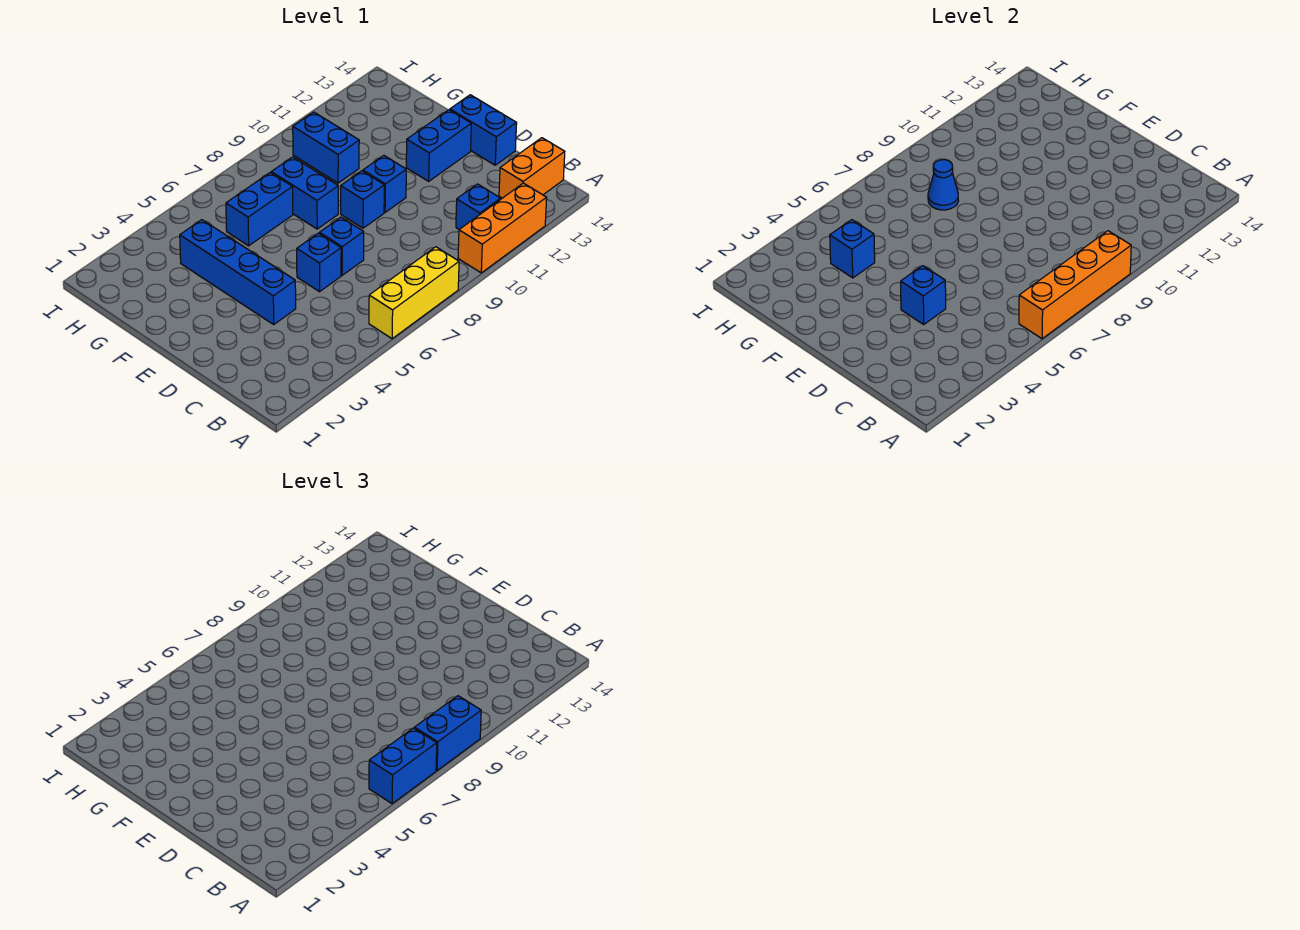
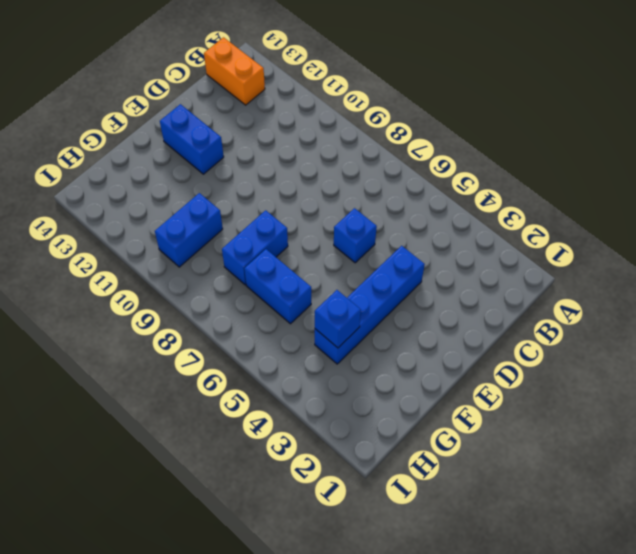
none -> yellow 1x3 brick [369,247,459,339]
none -> orange 1x3 brick [458,183,547,273]
none -> blue 1x1 brick [456,184,501,229]

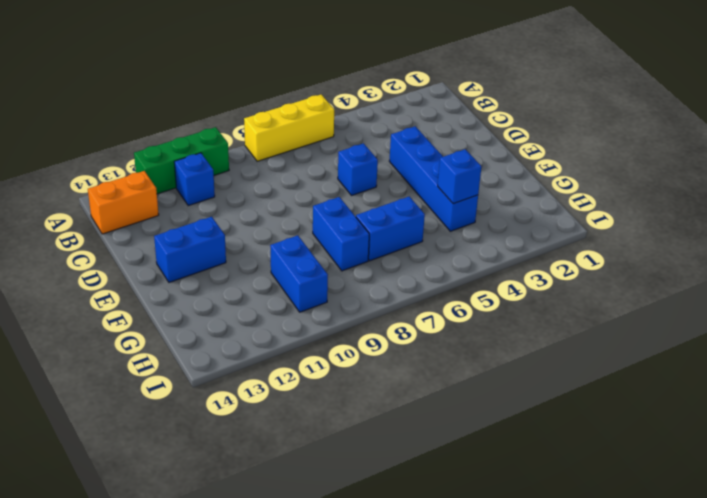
green 1x3 brick [134,127,229,194] -> orange 1x3 brick [458,183,547,273]
none -> blue 1x1 brick [319,217,364,275]
none -> blue 1x2 brick [450,95,517,165]
none -> blue 1x1 brick [341,171,384,228]

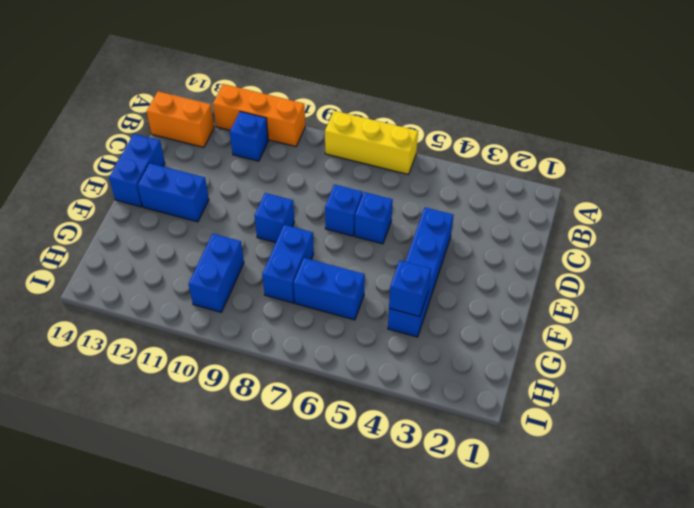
none -> blue 1x1 brick [363,155,406,212]
none -> orange 1x4 brick [1019,231,1131,339]
none -> blue 1x1 brick [901,266,946,324]

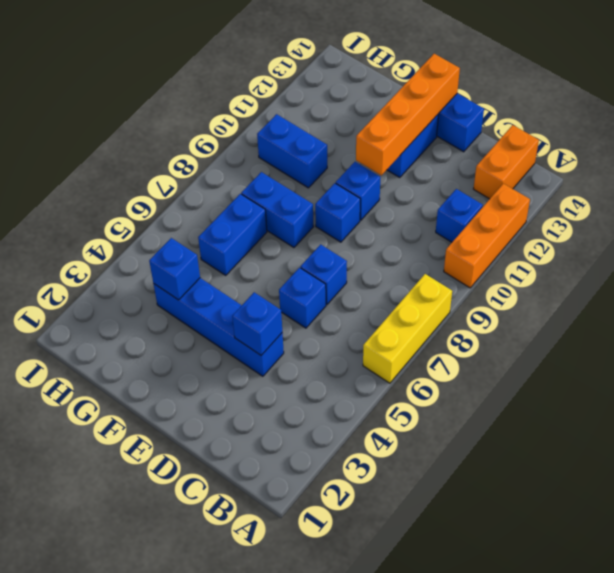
orange 1x4 brick [356,54,460,175] -> orange 1x4 brick moved to [1019,231,1131,339]
none -> blue 1x1 cone [928,160,959,210]
none -> blue 1x2 brick [369,728,437,804]
none -> blue 1x2 brick [414,696,481,770]

